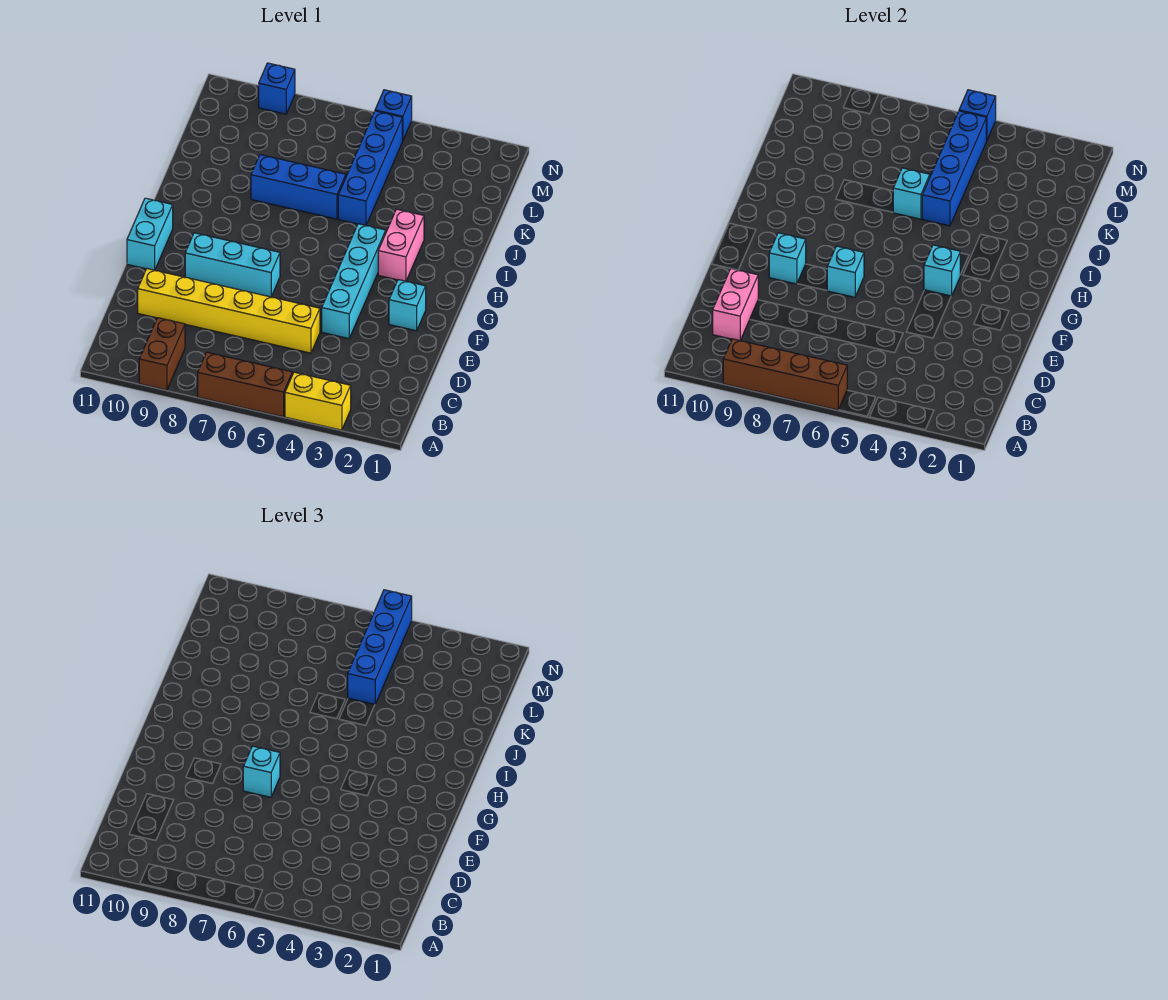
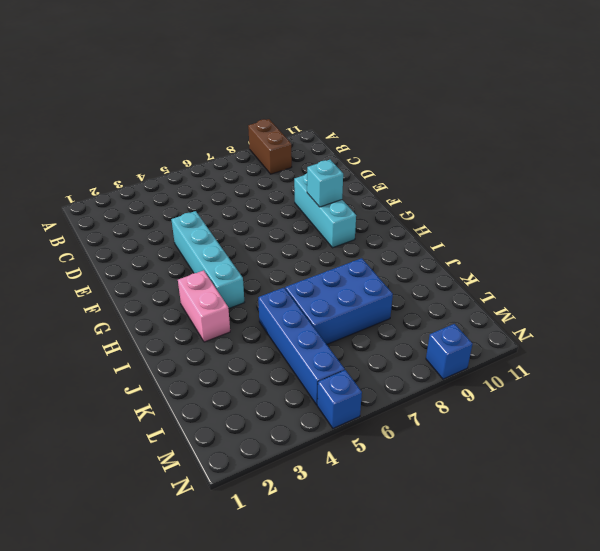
cyan 1x3 brick [294,174,356,248] -> cyan 1x3 brick turned to [185,233,280,297]
blue 2x3 brick [285,258,393,344] -> blue 1x3 brick [251,155,346,219]
none -> yellow 1x2 brick [285,372,351,430]
none -> brown 1x3 brick [198,352,292,417]
none -> yellow 1x6 brick [138,269,320,353]

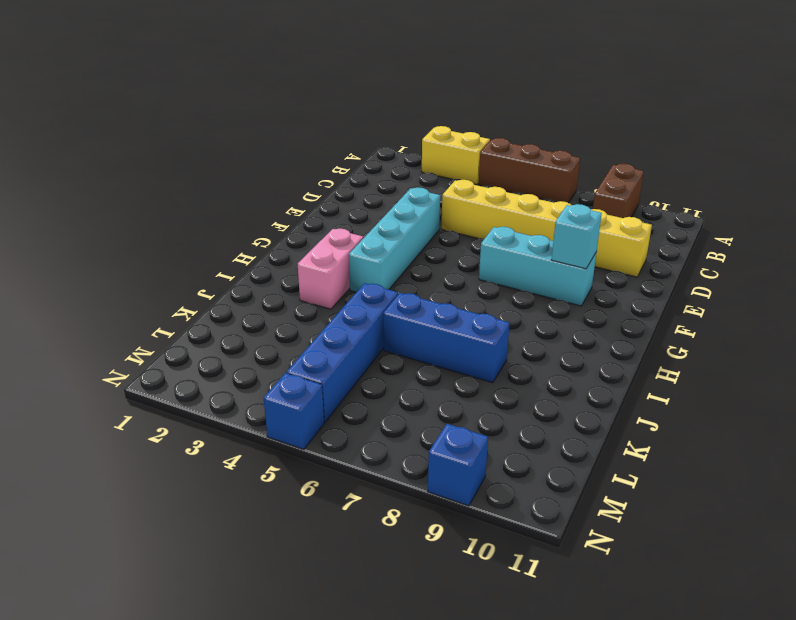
none -> cyan 1x1 brick [389,280,426,331]
none -> cyan 1x2 brick [127,198,173,270]
none -> brown 1x4 brick [723,339,847,410]

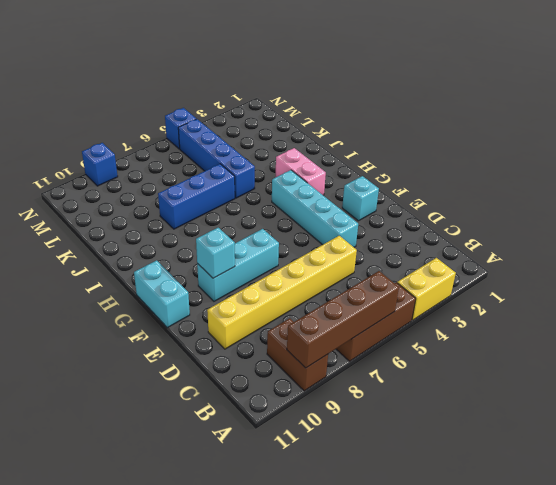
none -> pink 1x2 brick [713,268,758,340]
none -> cyan 1x1 brick [827,246,864,297]
none -> cyan 1x1 brick [924,245,960,296]

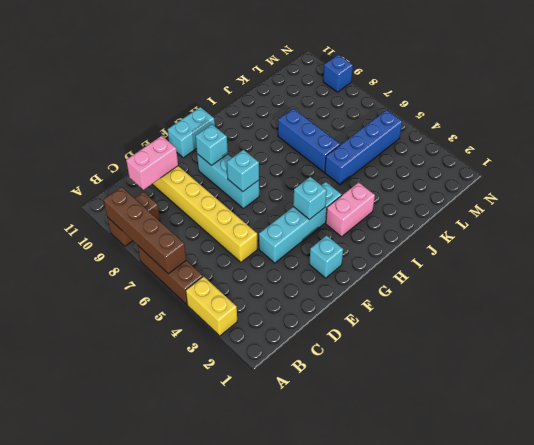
none -> blue 1x1 brick [375,90,412,141]
none -> blue 1x4 brick [922,111,986,226]
none -> cyan 1x1 brick [893,168,930,219]

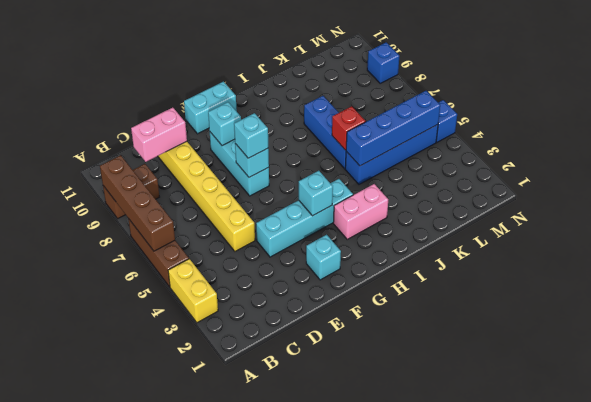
red 1x1 brick [332,106,366,150] -> cyan 1x1 brick [893,168,930,219]
none -> blue 1x1 brick [959,90,996,141]
none -> blue 1x4 brick [348,590,412,704]

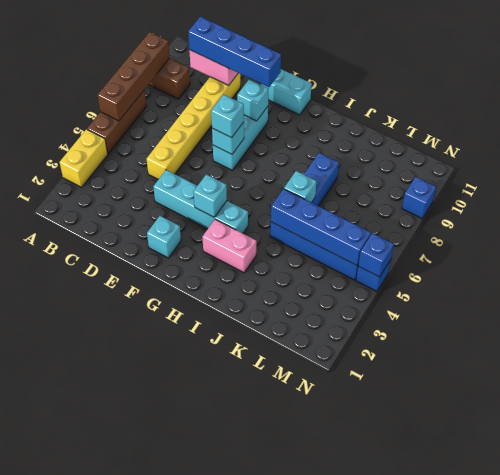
blue 1x4 brick [188,16,281,87] -> blue 1x4 brick moved to [348,590,412,704]

